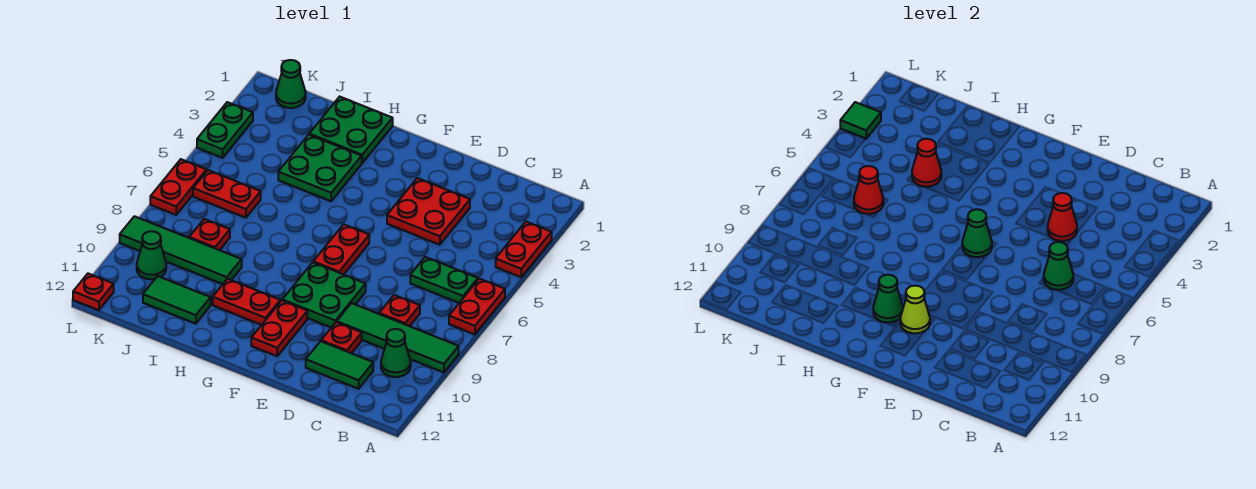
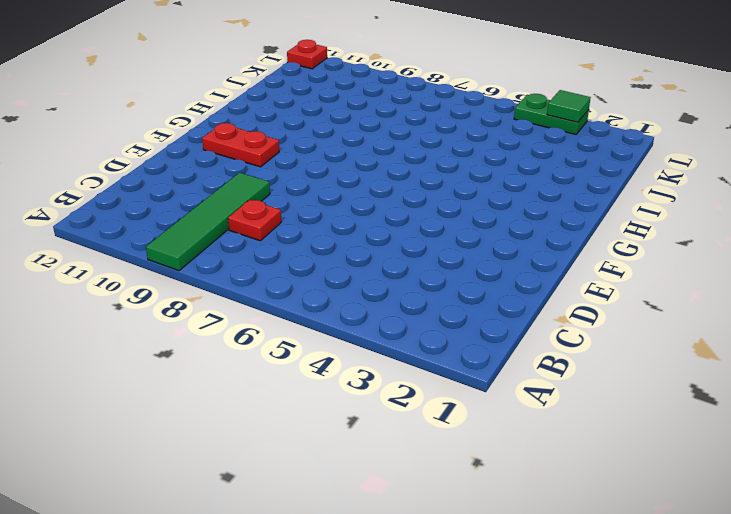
none -> red 1x2 plate [496,222,552,277]
none -> red 1x2 plate [449,279,505,334]
none -> green 1x2 plate [410,257,478,303]
none -> green 1x1 cone [381,329,411,377]

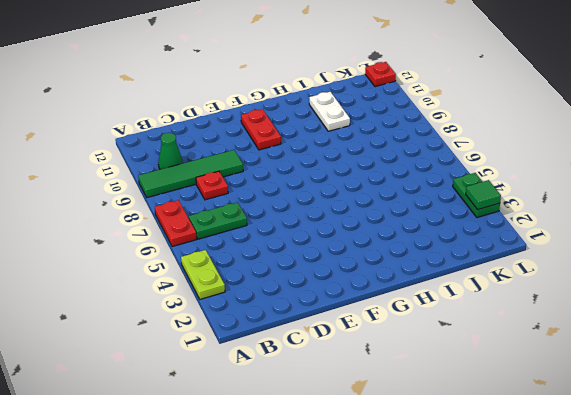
lime 1x2 plate [181,250,225,299] -> red 1x2 plate [496,222,552,277]
white 1x2 plate [309,92,350,131] -> green 1x2 tile [143,276,211,324]
none -> green 1x2 tile [306,341,373,389]
none -> red 2x2 plate [387,178,470,245]
none -> red 1x1 plate [321,322,362,353]
none -> green 2x2 plate [282,262,366,327]

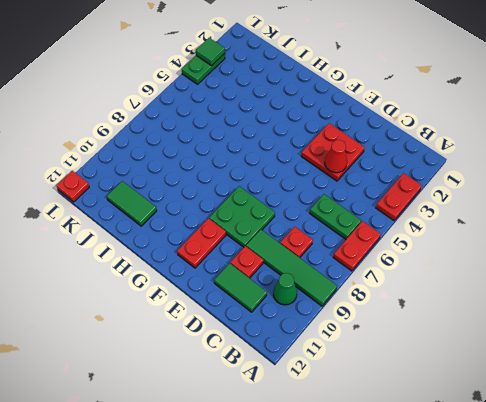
none -> red 1x2 plate [313,224,369,275]
none -> red 1x2 plate [213,279,280,325]
none -> green 2x2 plate [309,97,393,163]
none -> green 2x2 plate [278,135,362,201]

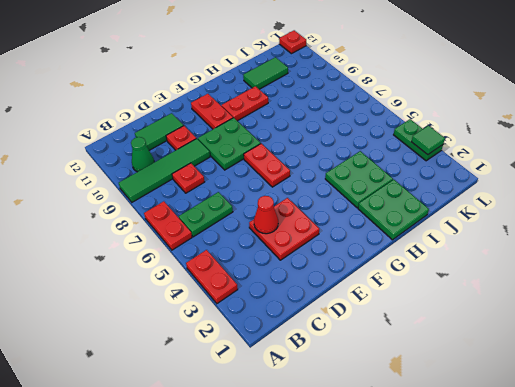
none -> green 1x4 tile [120,216,242,284]
none -> red 1x2 plate [193,170,261,218]
none -> red 1x1 plate [189,219,230,250]
none -> green 1x1 cone [276,60,306,108]

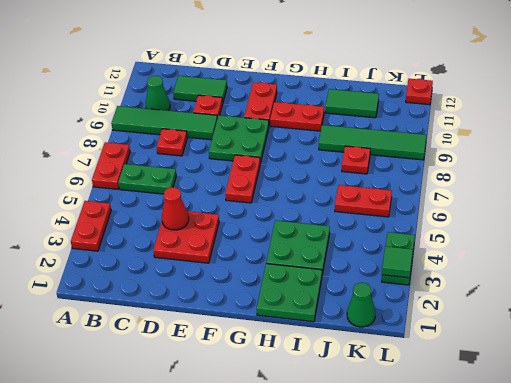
none -> green 1x1 cone [137,231,166,279]
none -> red 1x2 plate [150,159,207,215]
none -> green 1x1 cone [1044,242,1073,290]
none -> green 1x1 cone [962,209,992,257]

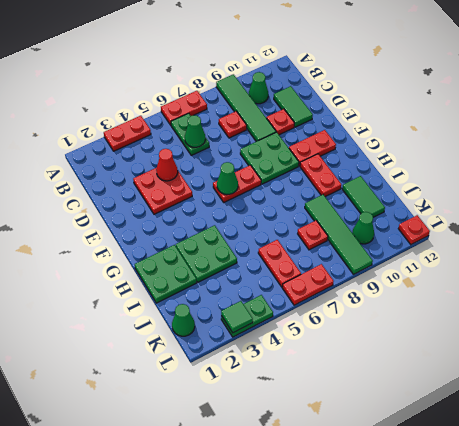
none -> lime 1x1 cone [900,286,930,333]
none -> green 1x1 cone [873,275,903,322]
none -> red 1x1 cone [912,139,941,187]
none -> red 1x1 cone [854,166,883,214]

